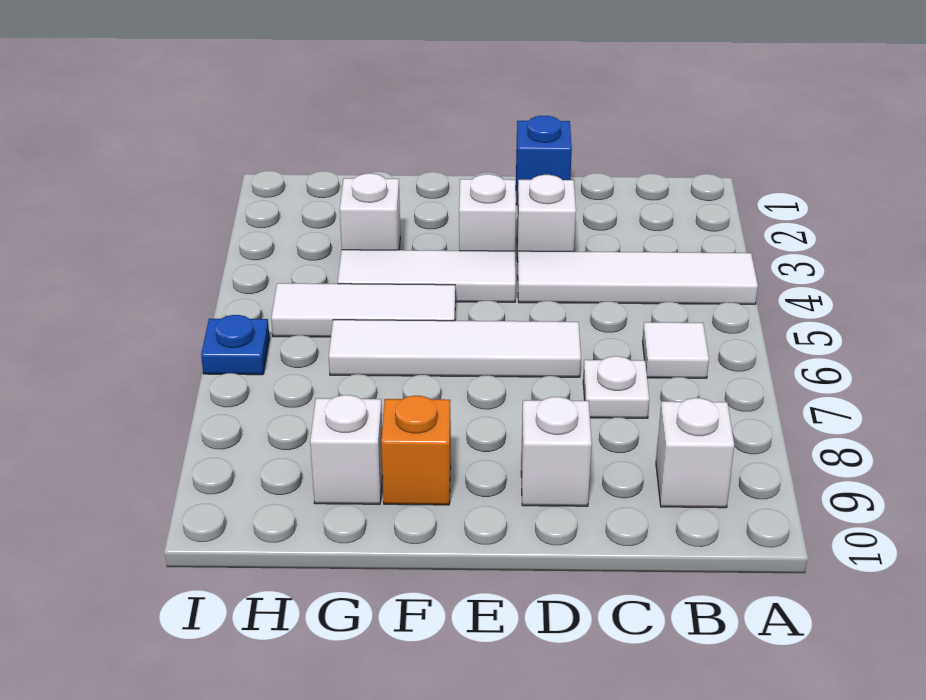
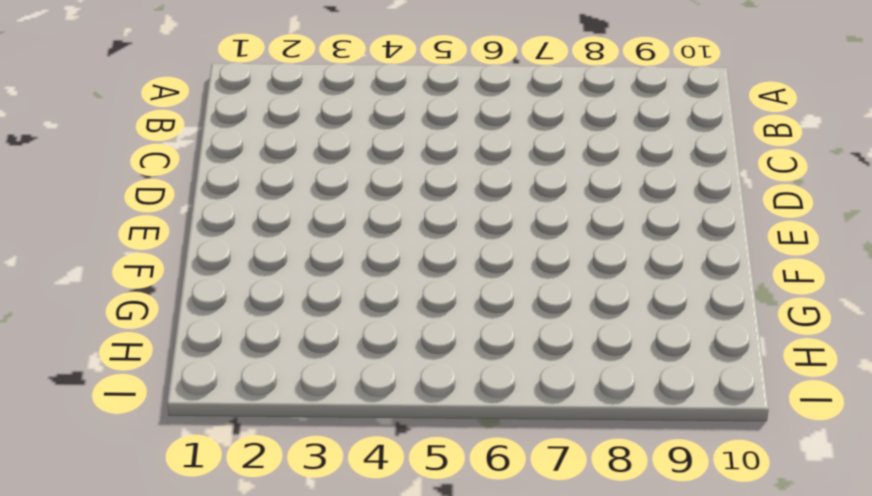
none -> white 1x4 tile [518,251,758,304]
none -> white 1x1 tile [643,322,709,378]
none -> white 1x1 brick [656,398,734,508]

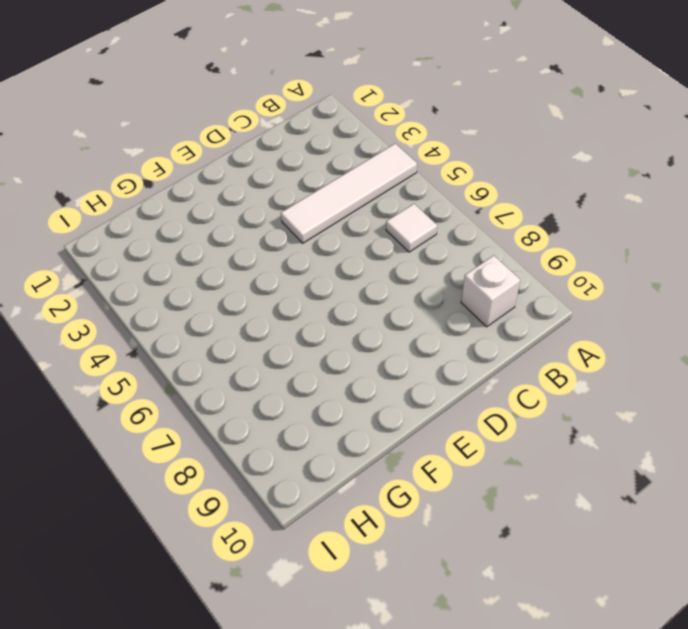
none -> white 1x1 plate [583,356,649,418]
none -> blue 1x1 brick [516,116,572,205]
none -> white 1x1 brick [517,175,576,262]

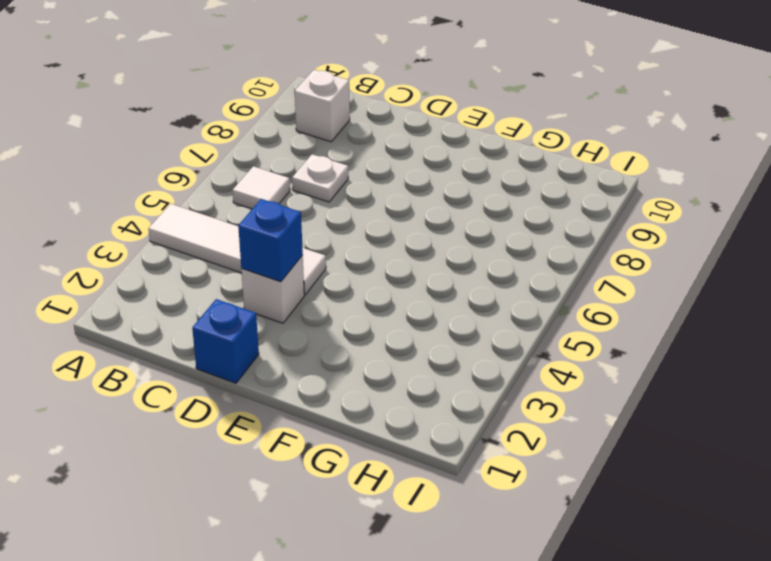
blue 1x1 brick [238,199,303,282] -> none
none -> white 1x4 tile [329,320,581,377]
none -> white 1x1 brick [521,397,592,506]
none -> white 1x1 brick [459,174,516,251]

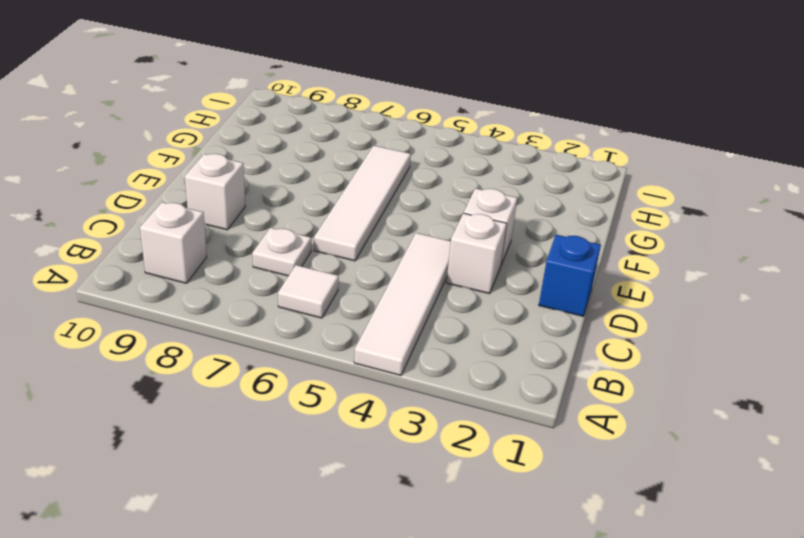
none -> white 1x3 tile [338,250,516,302]
none -> white 1x3 tile [271,283,455,337]
none -> orange 1x1 brick [381,396,451,505]

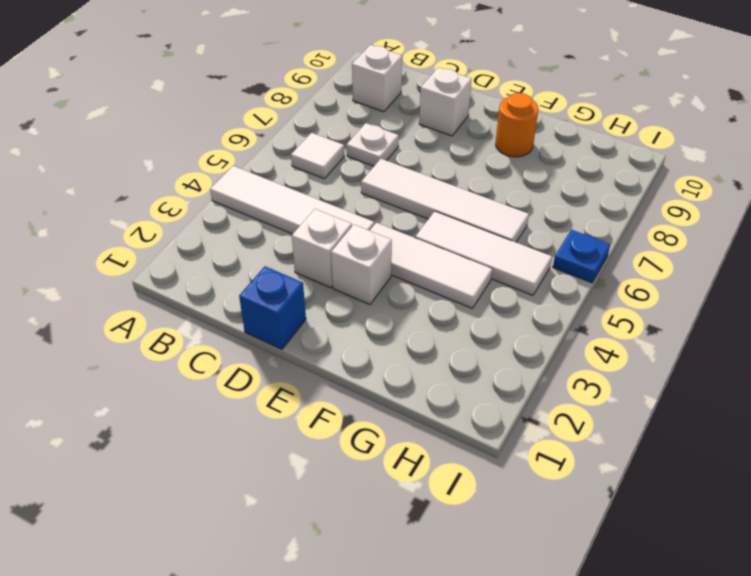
orange 1x1 round brick [496,93,538,157] -> orange 1x1 brick [381,396,451,505]
none -> white 1x1 brick [340,173,400,250]
none -> white 1x1 brick [310,395,382,504]

